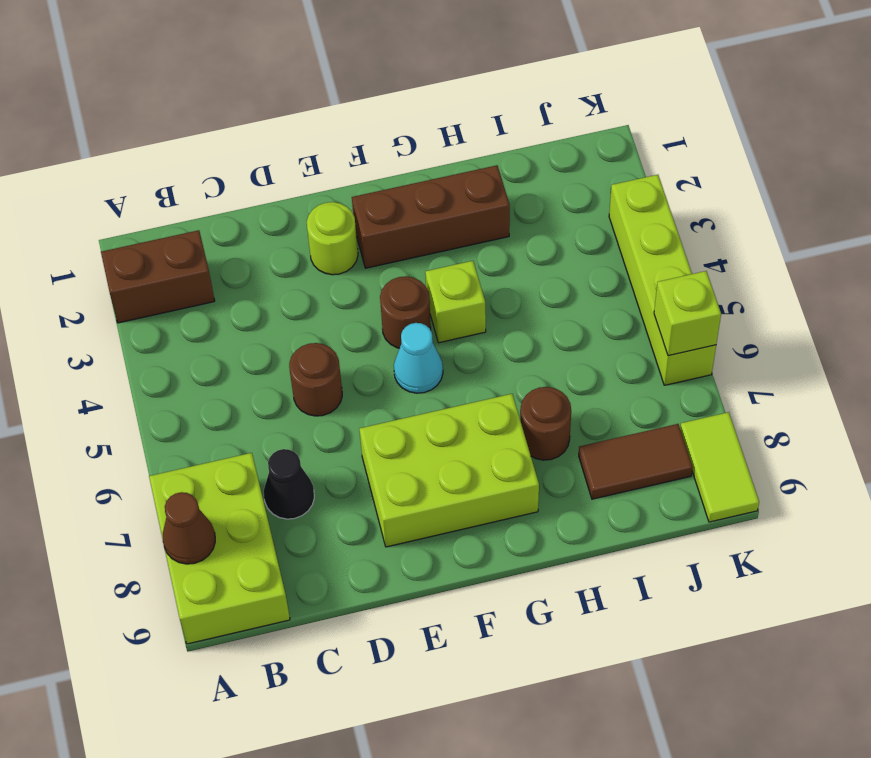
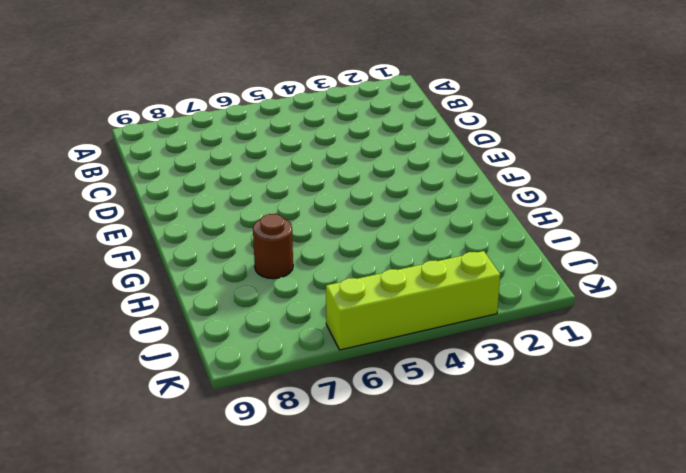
none -> brown 1x2 brick [101,230,215,323]
none -> lime 2x3 brick [149,453,290,644]
none -> black 1x1 cone [264,449,314,519]

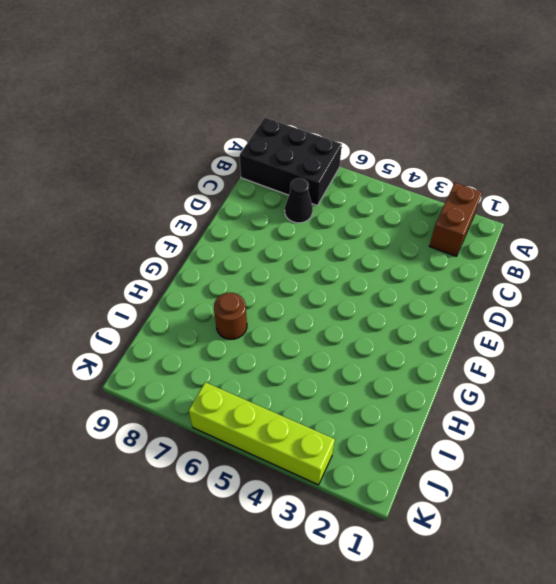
black 2x3 brick [240,118,342,206] -> lime 2x3 brick [149,453,290,644]
none -> brown 1x1 round brick [289,343,342,416]
none -> lime 1x1 round brick [307,202,358,275]
none -> lime 2x3 brick [359,394,539,547]

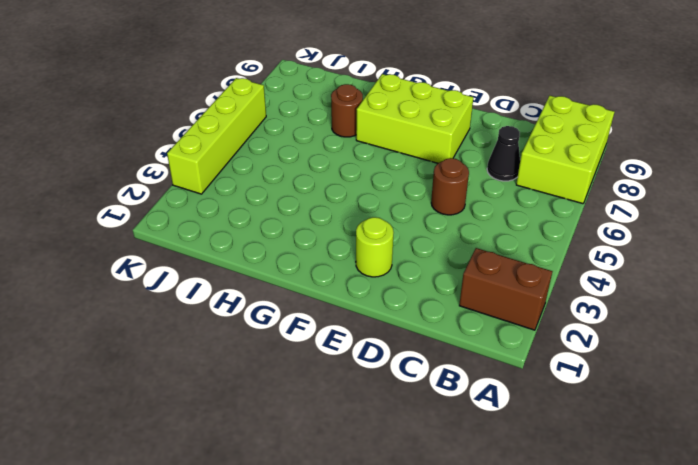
none -> brown 1x3 brick [352,165,510,268]
none -> brown 1x1 round brick [380,276,431,348]
none -> cyan 1x1 cone [394,323,443,393]

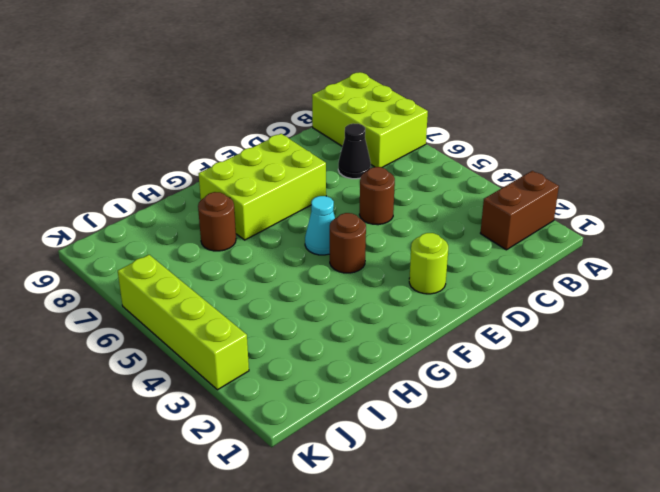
none -> brown 1x3 brick [352,165,510,268]
none -> lime 1x1 brick [425,261,486,343]
none -> brown 1x2 tile [579,424,693,499]

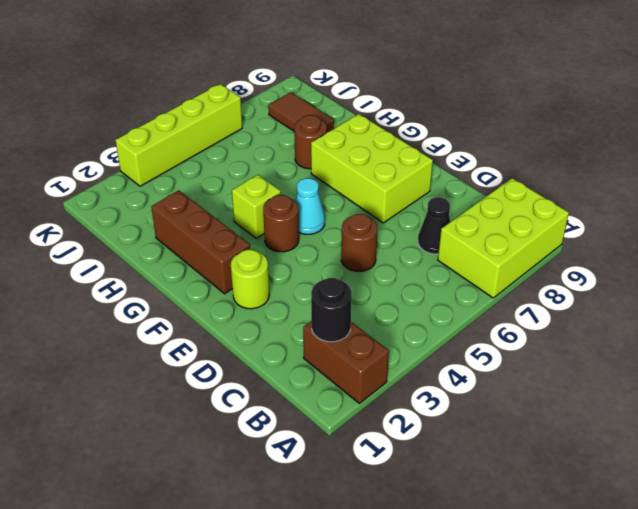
black 1x1 round brick [311,278,352,342] -> none
none -> lime 1x2 tile [680,412,759,522]
none -> brown 1x1 cone [163,492,215,564]
none -> lime 1x1 brick [654,271,721,356]

